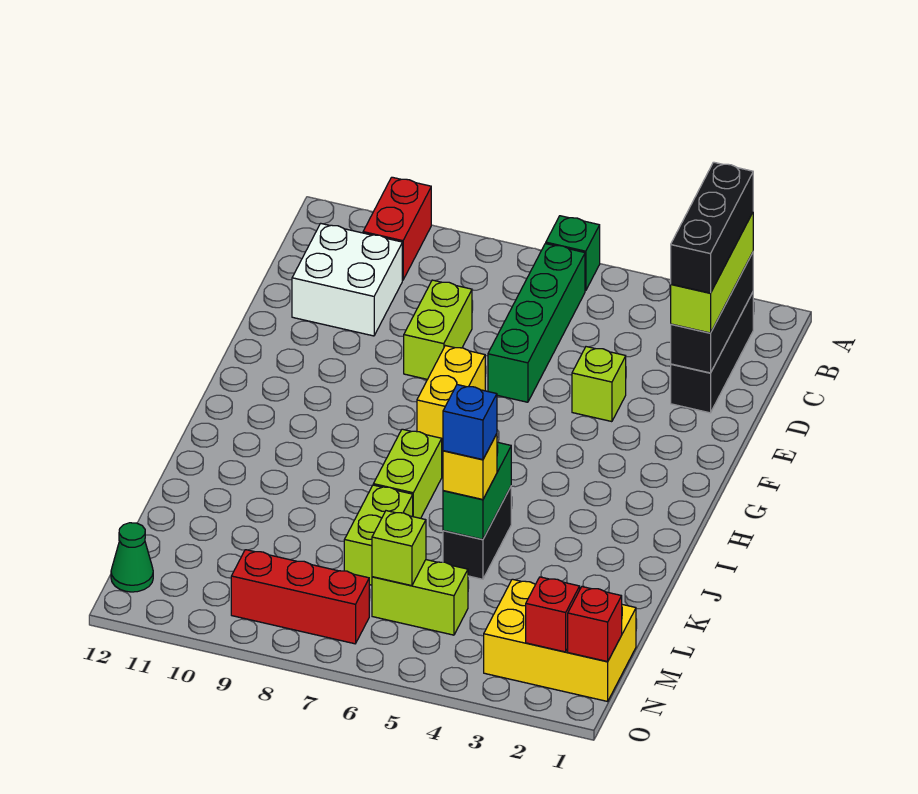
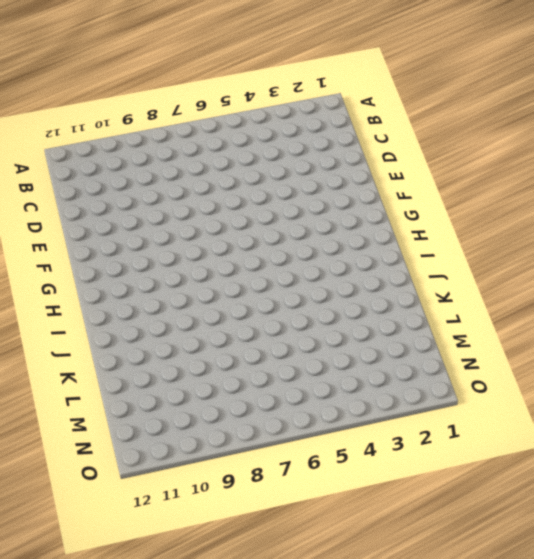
none -> green 1x1 brick [546,216,600,291]
none -> red 1x2 brick [363,177,431,280]
none -> black 1x3 brick [671,292,753,413]

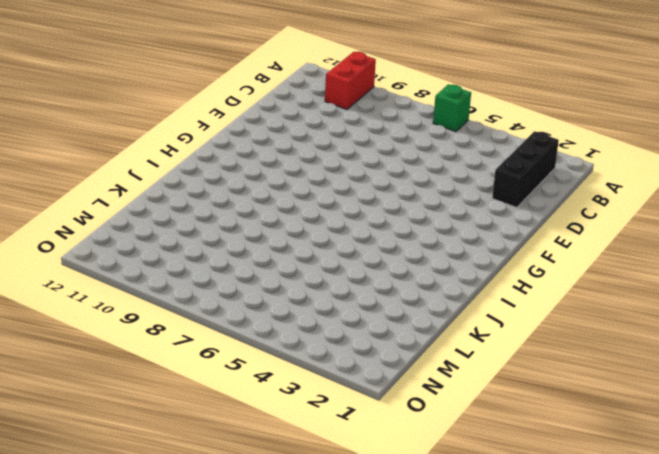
none -> green 1x4 brick [488,244,585,402]
none -> white 2x2 brick [292,223,402,336]
none -> lime 1x2 brick [404,280,472,379]

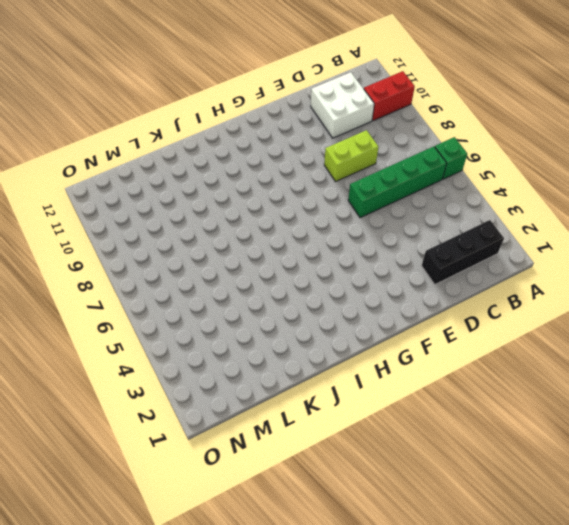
none -> lime 1x1 brick [572,347,626,422]
none -> yellow 1x2 brick [417,346,485,445]
none -> lime 1x2 brick [373,429,442,518]

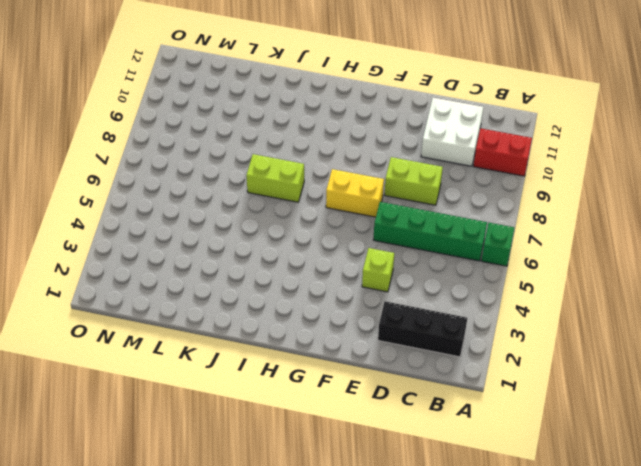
none -> black 1x2 brick [443,487,511,579]
none -> lime 1x2 brick [344,485,413,585]
none -> yellow 2x3 brick [484,579,636,701]

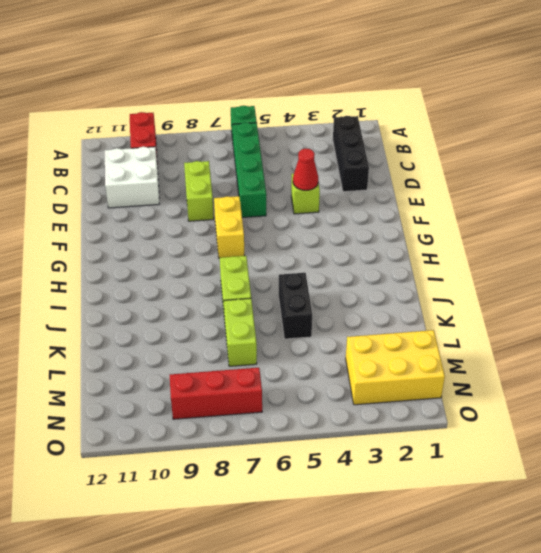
red 1x1 cone [293,149,318,190] -> none
none -> lime 1x2 brick [372,560,468,635]
none -> green 1x1 cone [111,523,153,592]
none -> black 1x3 brick [671,252,753,373]

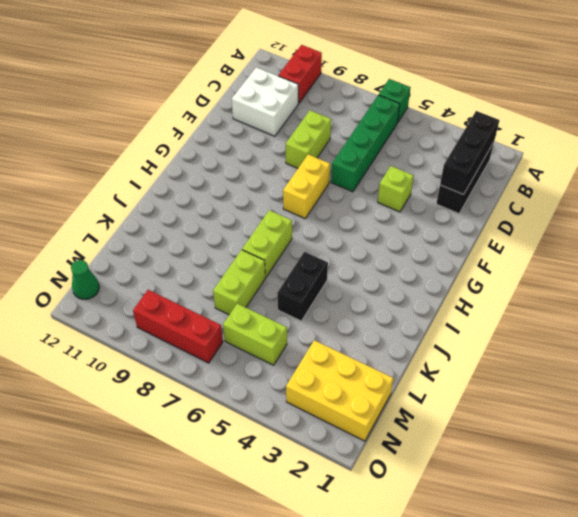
none -> green 1x2 brick [443,442,511,539]
none -> lime 1x1 brick [372,511,426,586]
none -> red 1x1 brick [568,587,622,662]

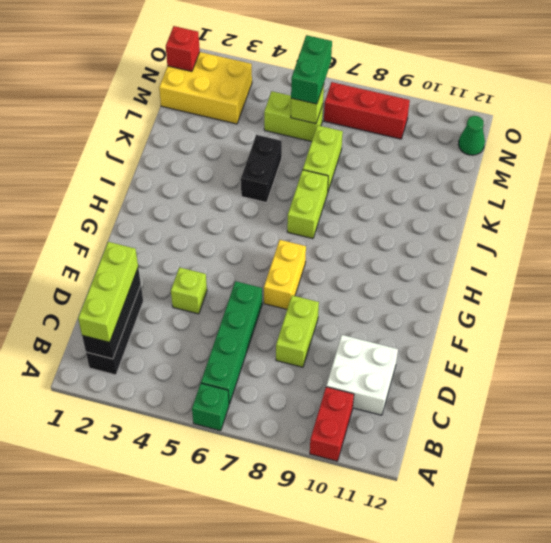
green 1x2 brick [291,35,332,104] -> green 1x2 brick moved to [443,442,511,539]
none -> red 1x1 brick [526,577,580,652]
none -> yellow 1x1 brick [443,434,497,499]
none -> black 1x3 brick [671,162,753,293]

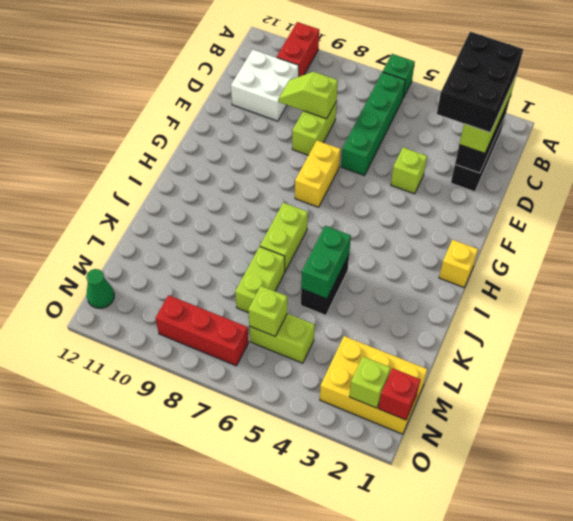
black 2x3 brick [437,32,523,132] -> black 1x3 brick [671,162,753,293]
lime 1x2 slope [279,72,338,119] -> none
yellow 1x1 brick [439,240,478,287] -> yellow 1x1 brick moved to [443,434,497,499]
lime 1x1 brick [349,357,391,408] -> red 1x1 brick [526,577,580,652]
none -> blue 1x1 brick [443,385,497,460]

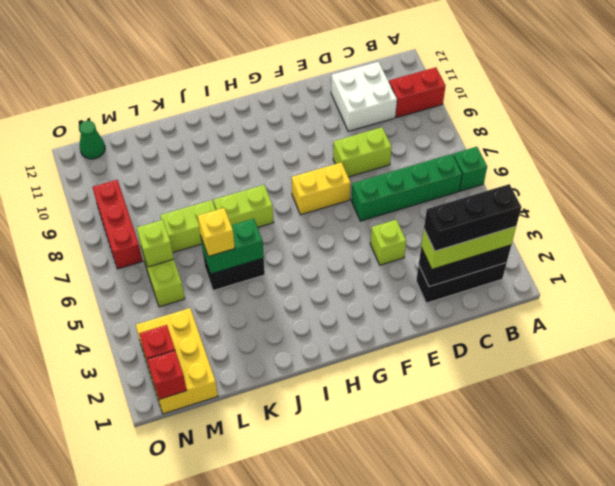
none -> blue 1x1 brick [443,385,497,460]

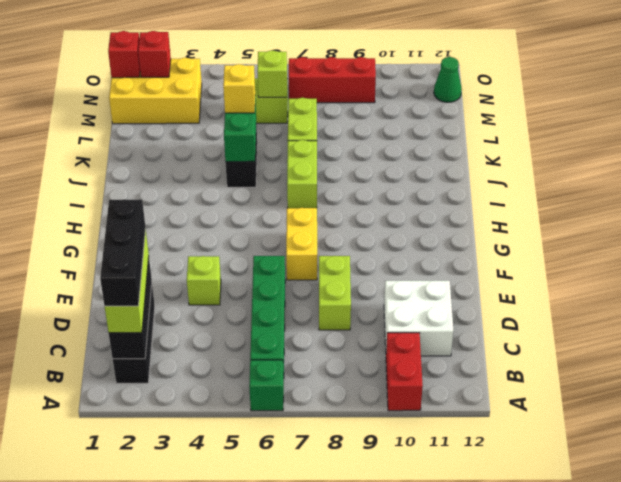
none -> blue 1x1 brick [443,385,497,460]

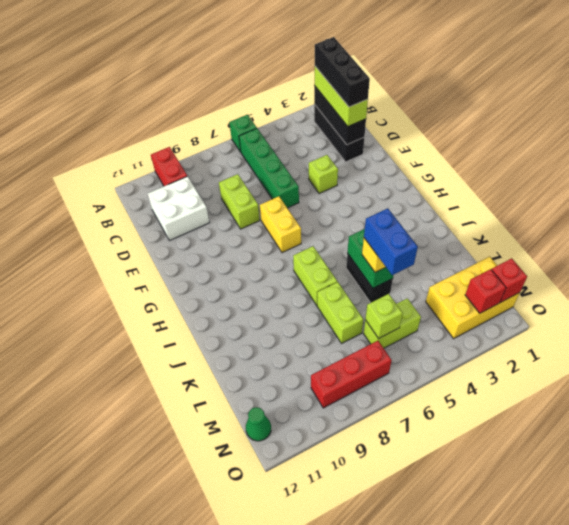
blue 1x2 brick [364,208,418,275] -> blue 1x1 brick [443,385,497,460]

